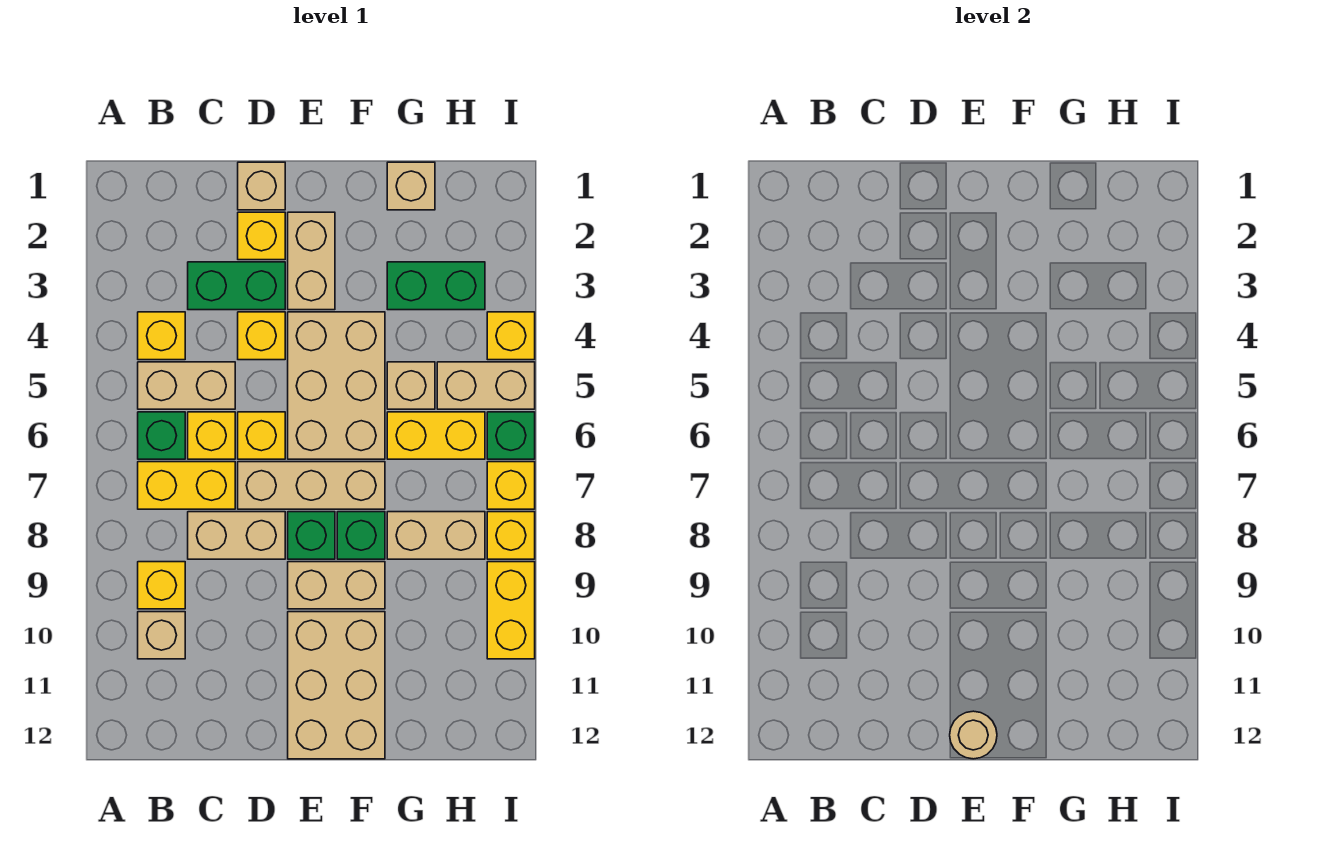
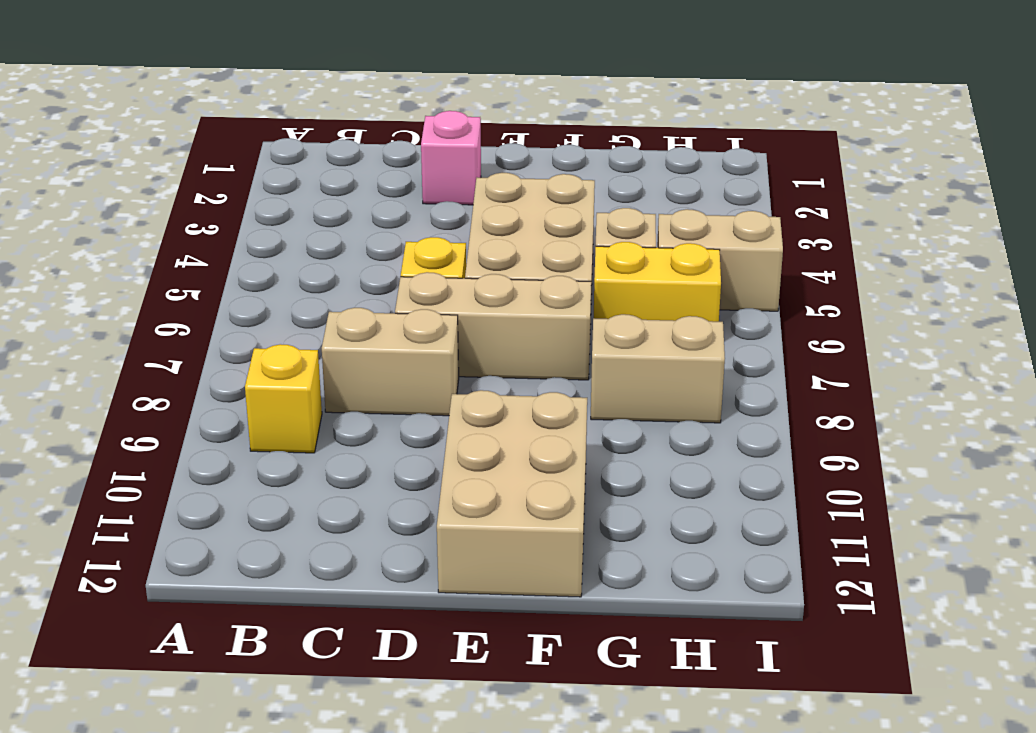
pink 1x1 brick [421,111,481,205] -> yellow 1x1 brick [238,212,285,260]
none -> yellow 1x1 brick [138,312,185,360]
none -> tan 1x2 brick [138,362,235,409]
none -> green 1x1 brick [138,412,185,459]
none -> yellow 1x2 brick [138,462,235,509]

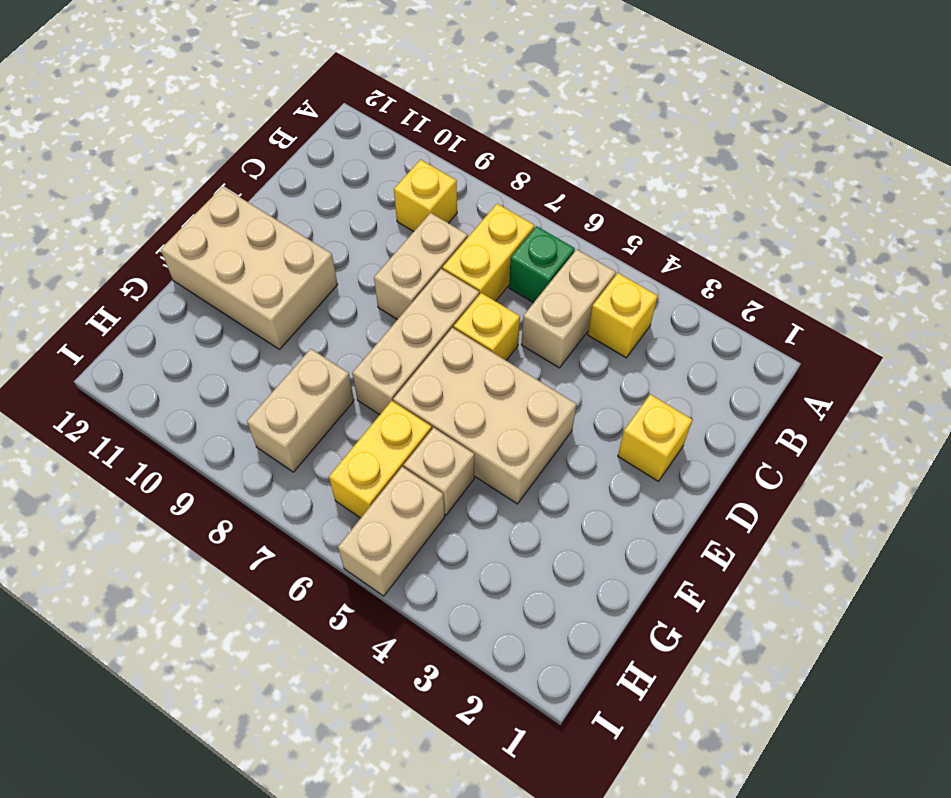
none -> tan 1x1 brick [138,612,185,659]
none -> green 1x2 brick [188,262,285,310]
none -> yellow 1x1 brick [188,412,235,459]
none -> tan 1x1 brick [238,162,285,210]

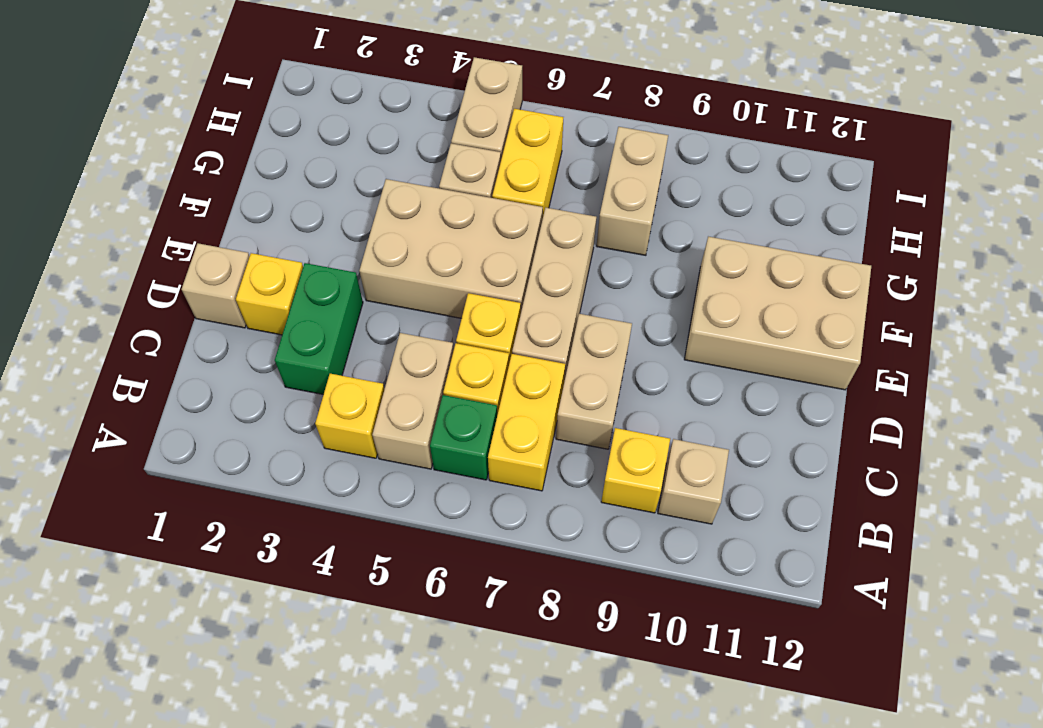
none -> yellow 1x1 brick [238,312,285,360]
none -> tan 1x2 brick [288,212,335,310]
none -> green 1x1 brick [288,512,335,559]
none -> tan 1x2 brick [288,562,385,609]

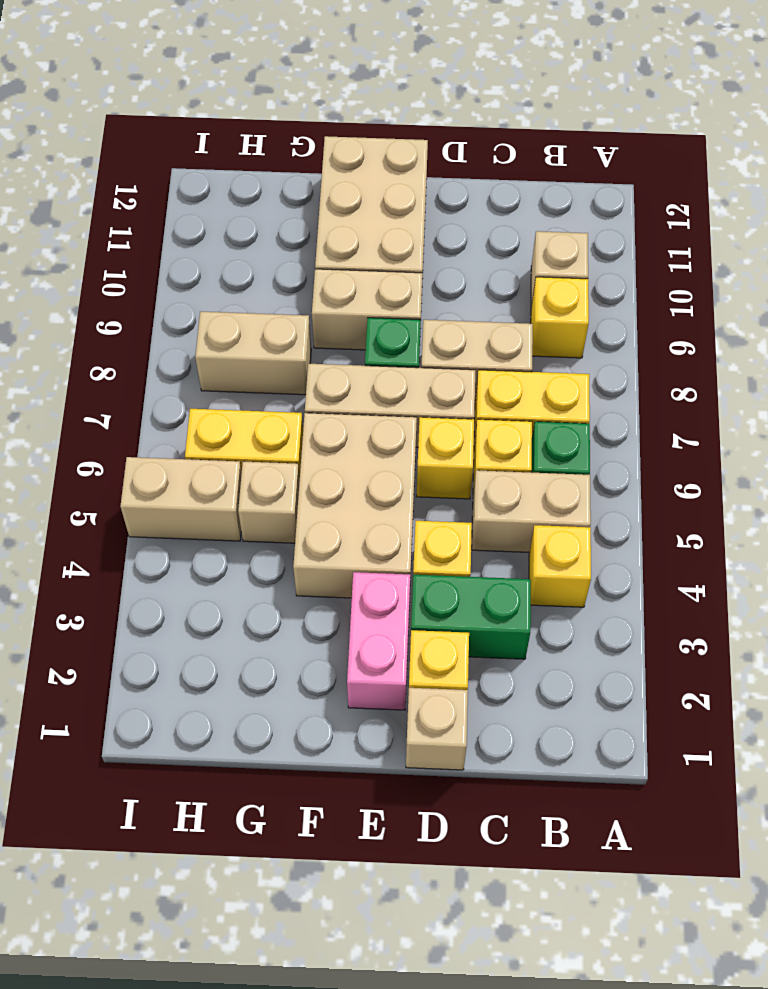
pink 1x2 brick [347,572,410,710] -> tan 1x2 brick [288,212,335,310]
none -> green 1x1 brick [337,512,385,559]
none -> tan 1x1 brick [387,162,435,210]
none -> green 1x2 brick [387,262,485,310]
none -> yellow 1x1 brick [487,312,535,360]

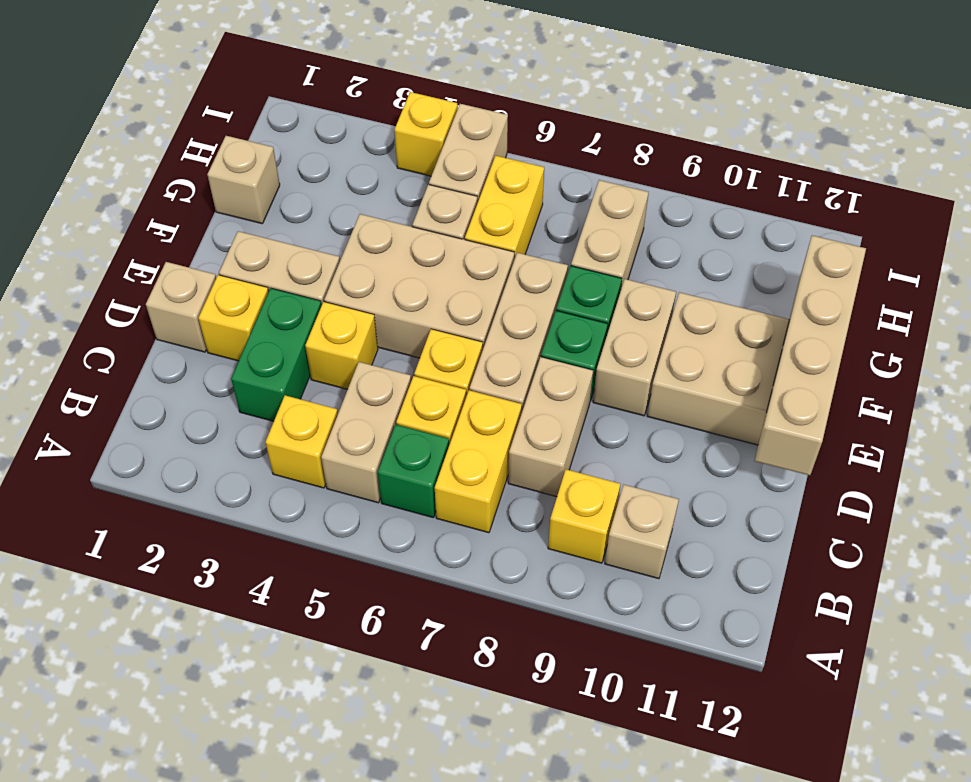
tan 1x4 brick [755,236,866,475] -> tan 1x1 round brick [950,711,997,759]
none -> green 1x2 brick [387,262,485,310]
none -> green 1x1 brick [487,412,535,459]
none -> yellow 1x1 brick [487,462,535,509]
none -> yellow 1x1 brick [487,512,535,559]

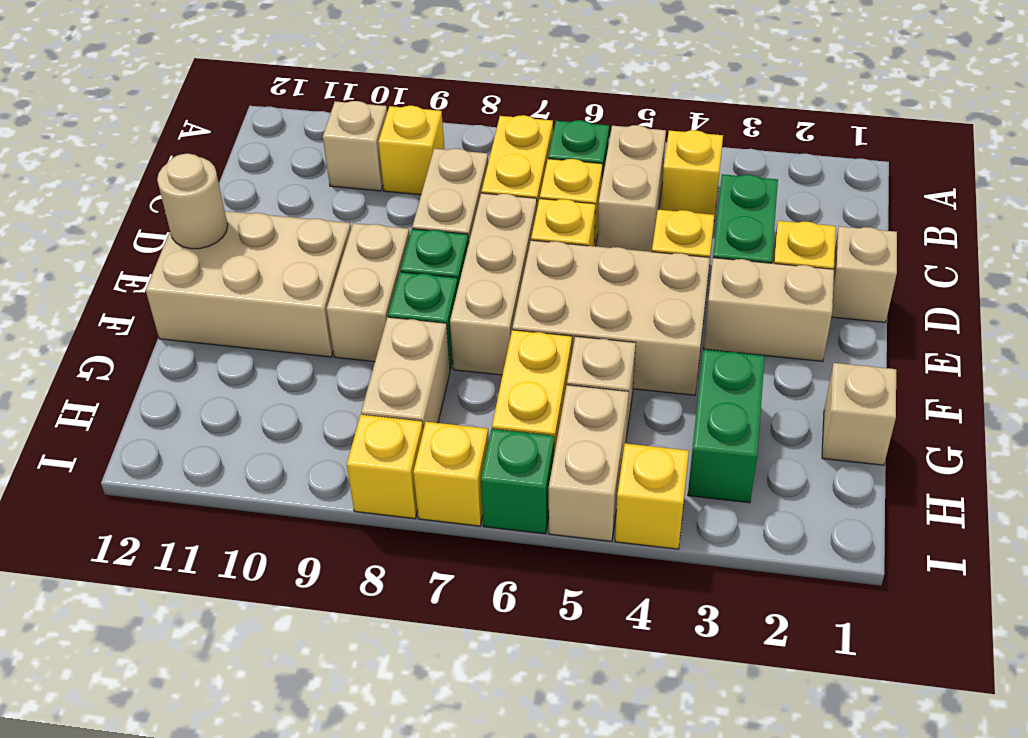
none -> yellow 1x2 brick [487,562,535,659]

